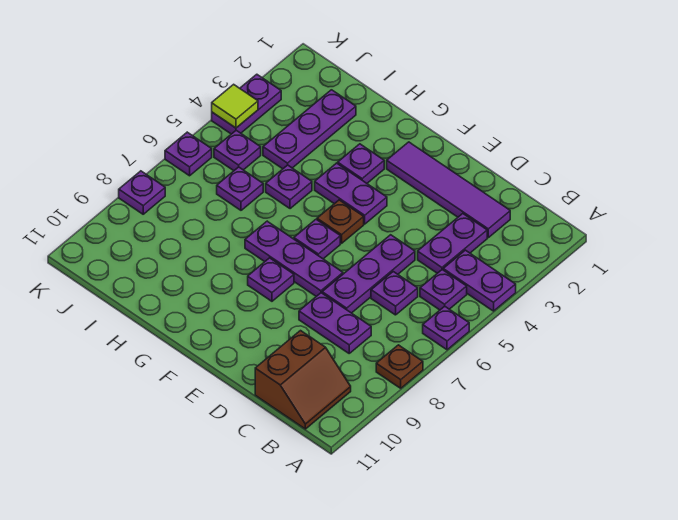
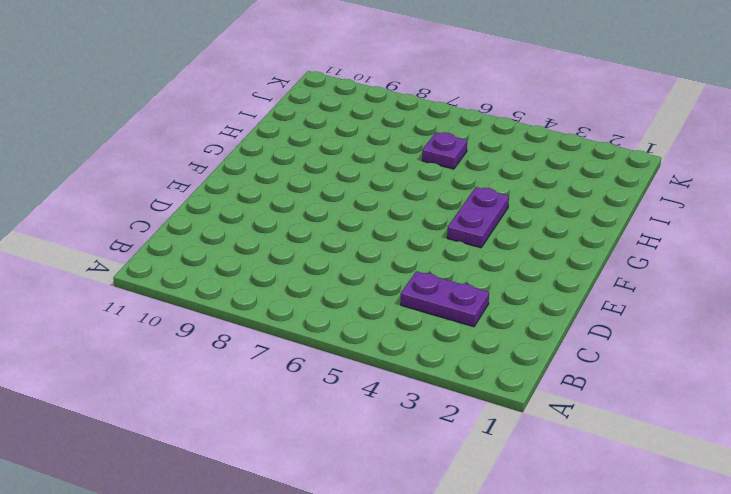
none -> purple 1x2 plate [443,250,516,311]
none -> purple 1x1 plate [423,306,469,350]
none -> brown 1x1 plate [376,345,423,388]

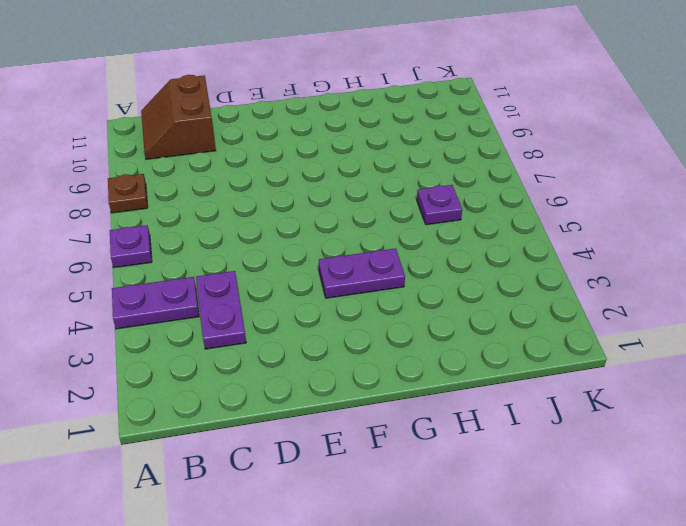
none -> purple 1x1 plate [420,270,467,310]
none -> purple 1x4 tile [387,142,510,238]
none -> purple 1x1 plate [371,272,418,315]

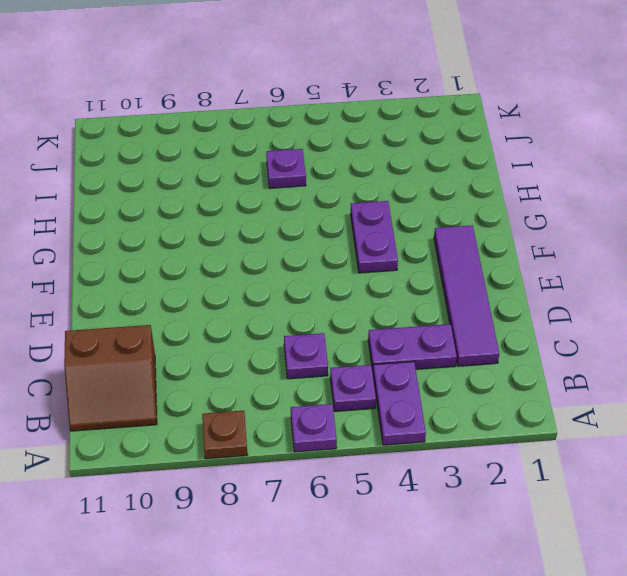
none -> purple 1x2 plate [299,293,371,353]
none -> purple 1x3 plate [322,235,415,313]
none -> purple 1x3 plate [245,221,343,296]

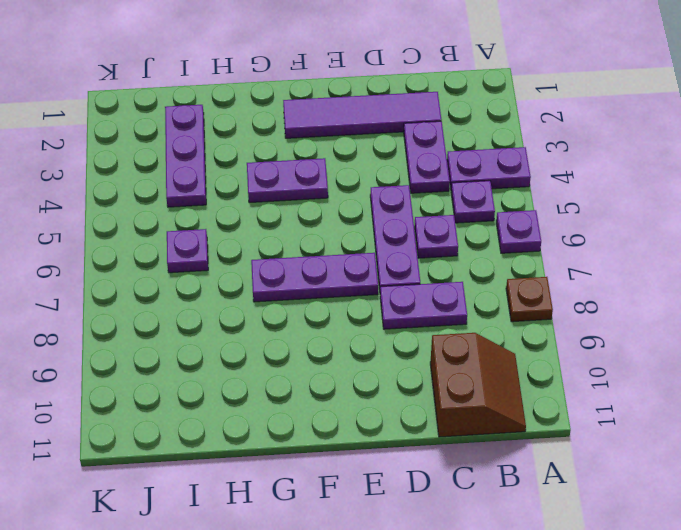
none -> brown 1x1 plate [317,200,364,243]
none -> purple 1x1 plate [294,220,340,259]
none -> purple 1x1 plate [248,258,294,301]

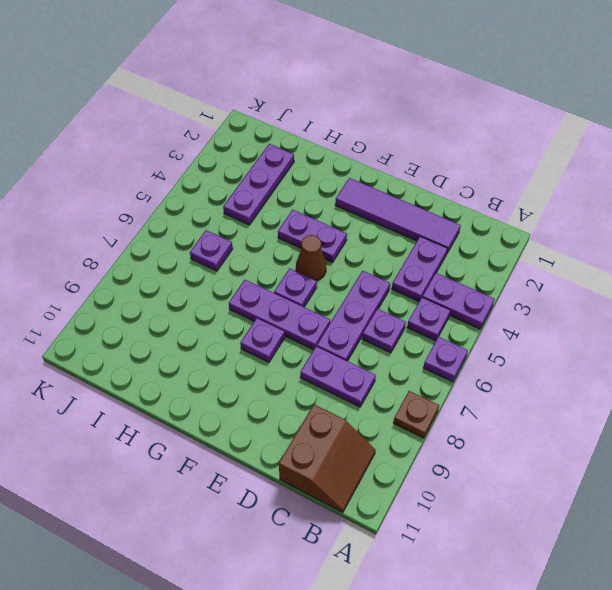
brown 1x1 cone [296,235,326,281] -> brown 1x1 plate [317,200,364,243]
none -> purple 1x1 plate [338,144,384,183]
none -> purple 1x1 plate [266,165,312,209]
none -> purple 1x1 plate [214,130,261,171]

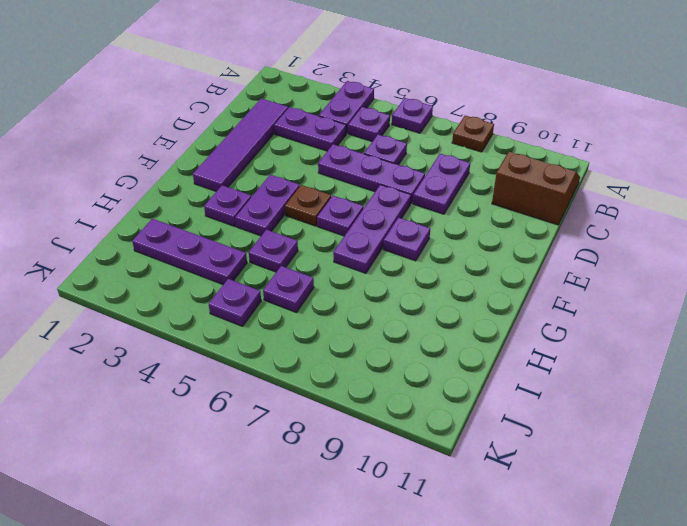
none -> purple 1x2 plate [212,74,281,134]
none -> purple 1x1 plate [165,132,212,176]
none -> purple 1x1 plate [119,171,165,214]

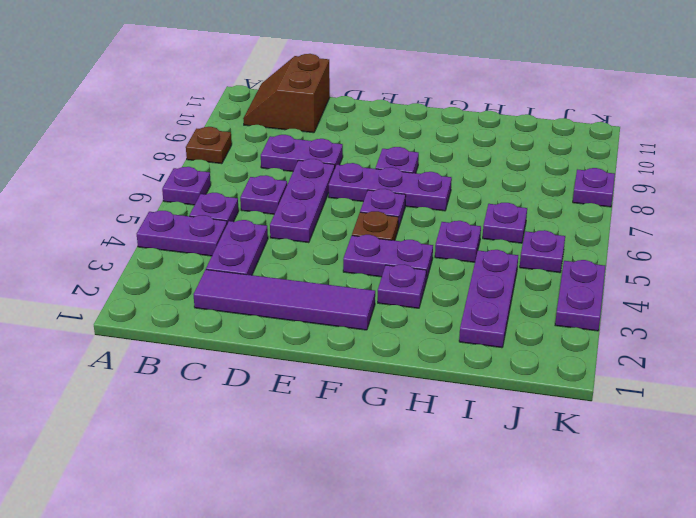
none -> purple 1x1 plate [165,132,212,176]
none -> lime 1x1 tile [212,84,258,128]

